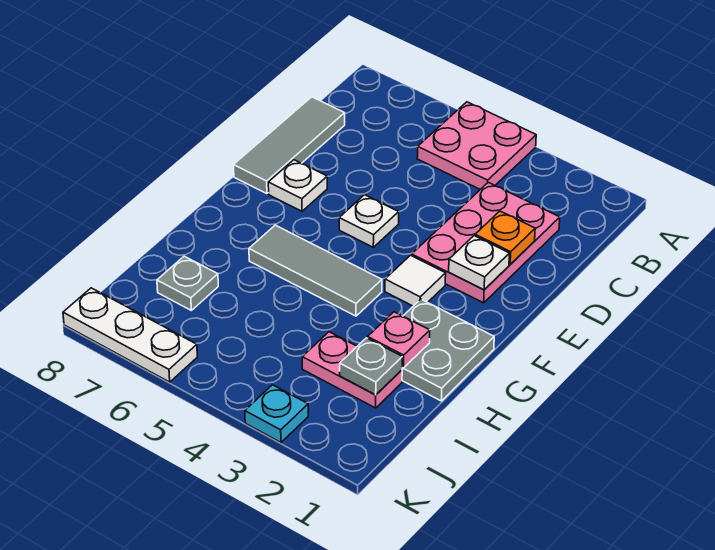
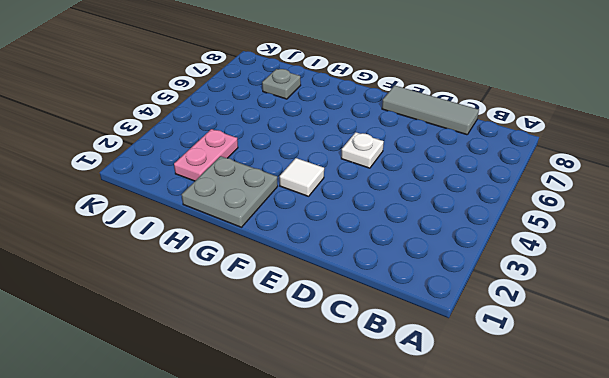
none -> pink 2x2 plate [417,102,536,189]
none -> pink 2x3 plate [412,182,560,303]
none -> white 1x1 plate [268,160,327,211]

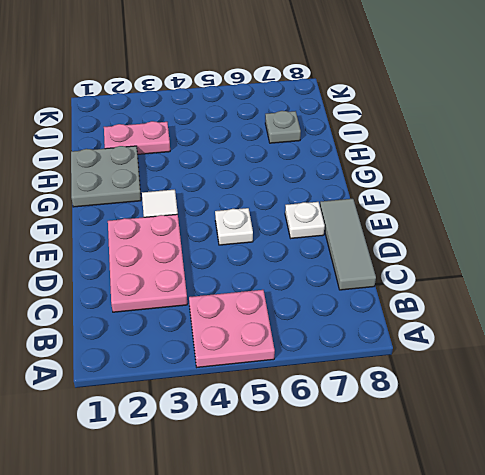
none -> grey 1x3 tile [249,225,382,316]
none -> cyan 1x1 plate [245,385,308,443]
none -> white 1x3 plate [63,288,197,382]

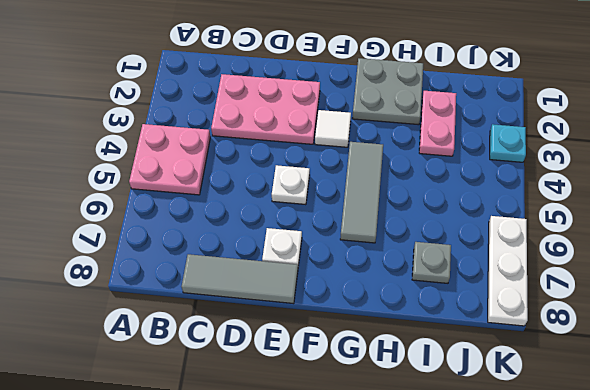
none -> orange 1x1 plate [475,211,535,264]
none -> white 1x1 plate [449,236,510,290]
none -> pink 1x1 plate [368,312,430,368]

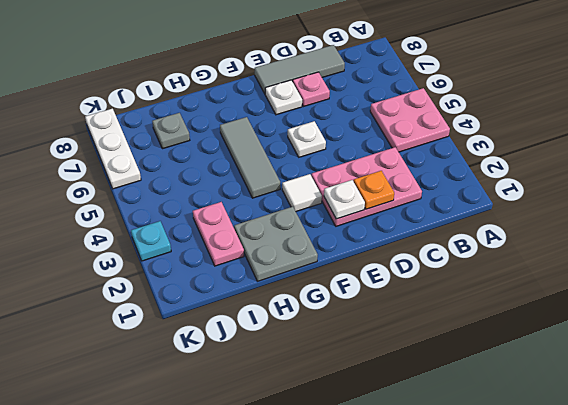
pink 1x1 plate [293,72,330,107] -> pink 1x1 plate moved to [368,312,430,368]
none -> grey 1x1 plate [340,338,402,395]

